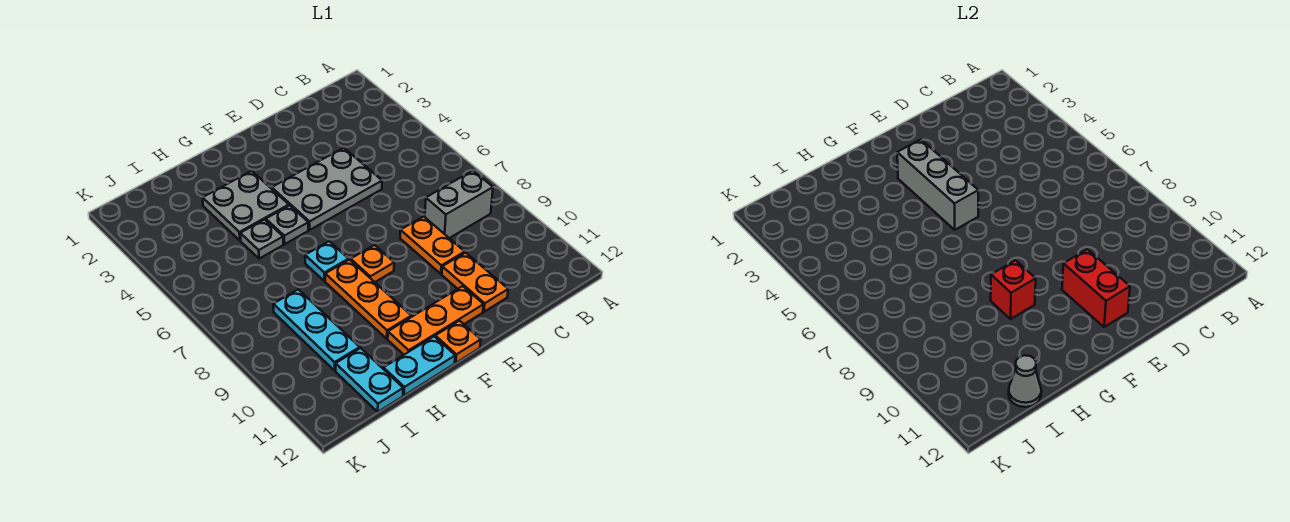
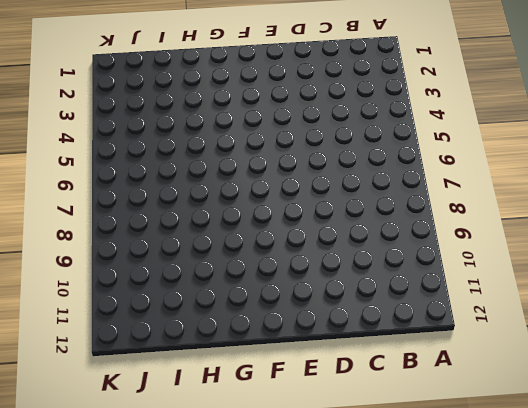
none -> grey 1x2 brick [425,171,493,238]
none -> grey 2x3 plate [272,148,382,230]
none -> orange 1x2 plate [400,216,465,274]

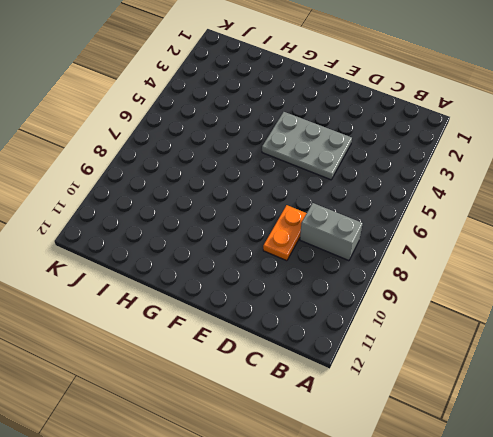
none -> orange 1x2 plate [442,253,508,312]
none -> orange 1x3 plate [388,286,483,355]
none -> orange 1x1 plate [351,245,394,282]

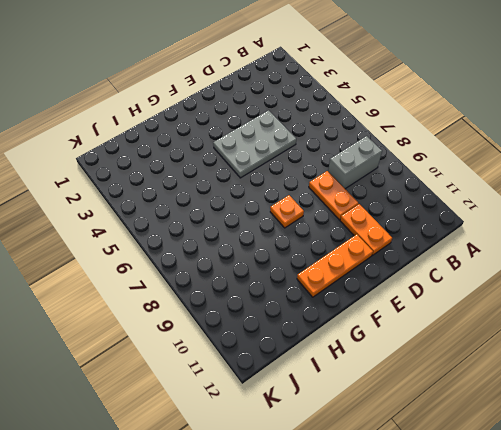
none -> orange 1x1 plate [435,321,481,363]
none -> grey 2x2 plate [203,171,289,240]
none -> grey 1x1 plate [266,206,308,244]

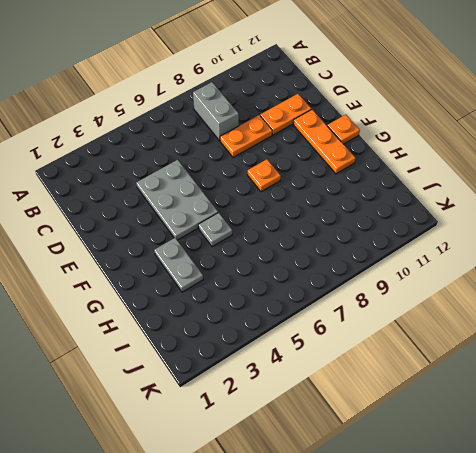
grey 1x2 plate [154,238,203,292] -> grey 2x2 plate [203,171,289,240]
none -> cyan 1x1 plate [305,241,349,281]
none -> orange 1x3 plate [325,260,411,339]
none -> cyan 1x2 plate [384,336,455,395]

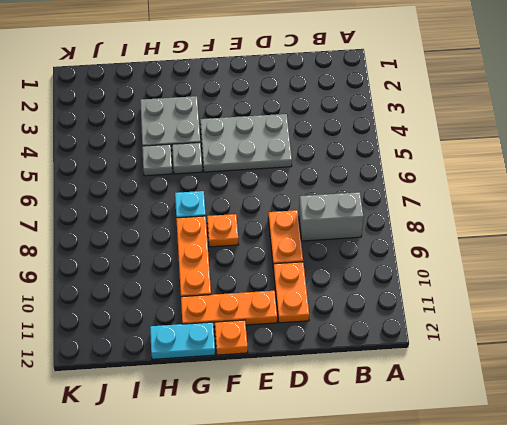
none -> cyan 1x3 plate [273,289,360,370]
none -> cyan 1x2 plate [336,348,403,412]
none -> red 1x2 brick [1062,249,1130,327]

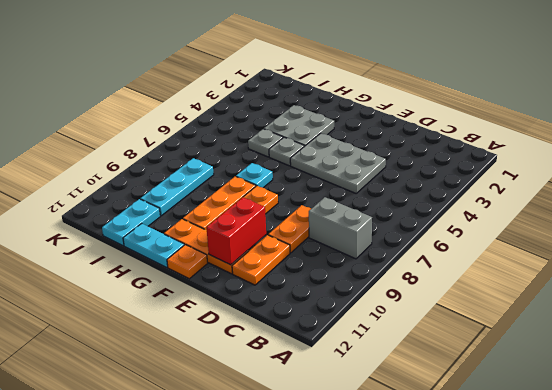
none -> grey 1x3 brick [897,140,978,230]
none -> red 1x1 brick [991,260,1036,319]
none -> grey 1x1 cone [1009,355,1041,407]

